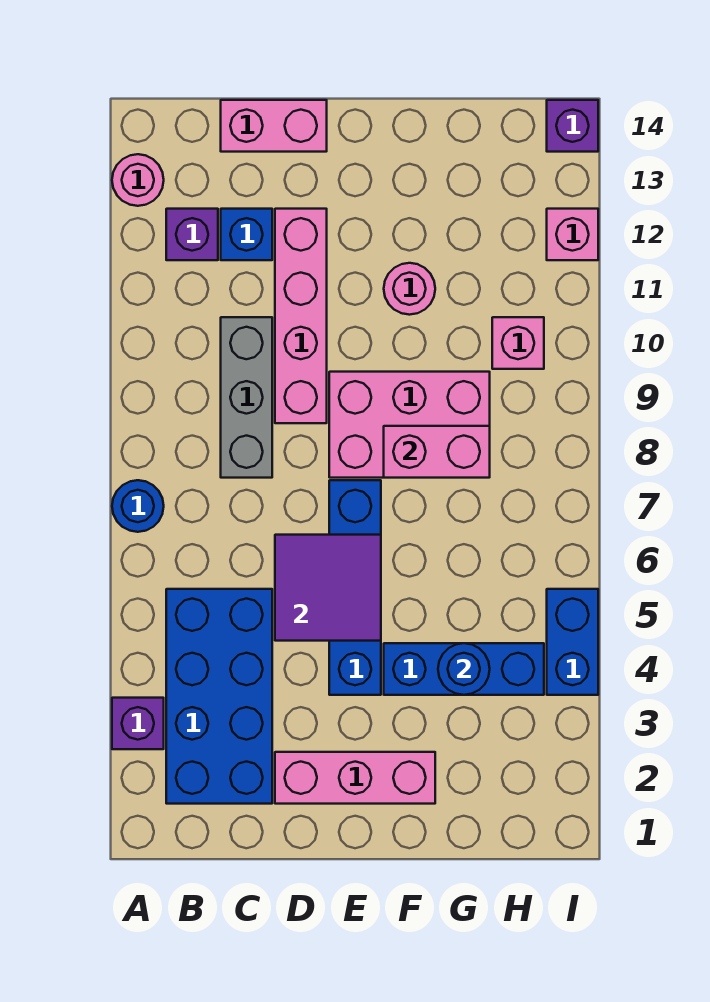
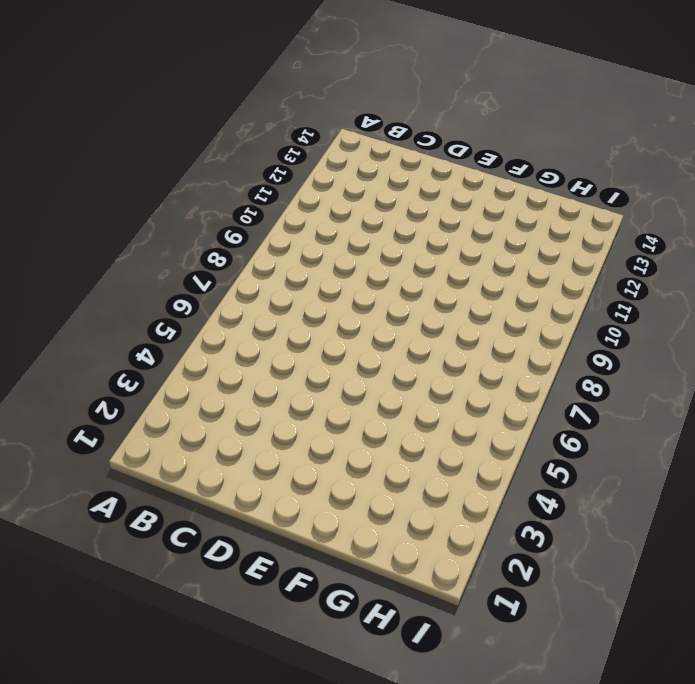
none -> purple 1x1 brick [112,698,164,749]
none -> blue 1x1 round brick [112,480,164,532]
none -> pink 1x1 round brick [112,154,164,206]

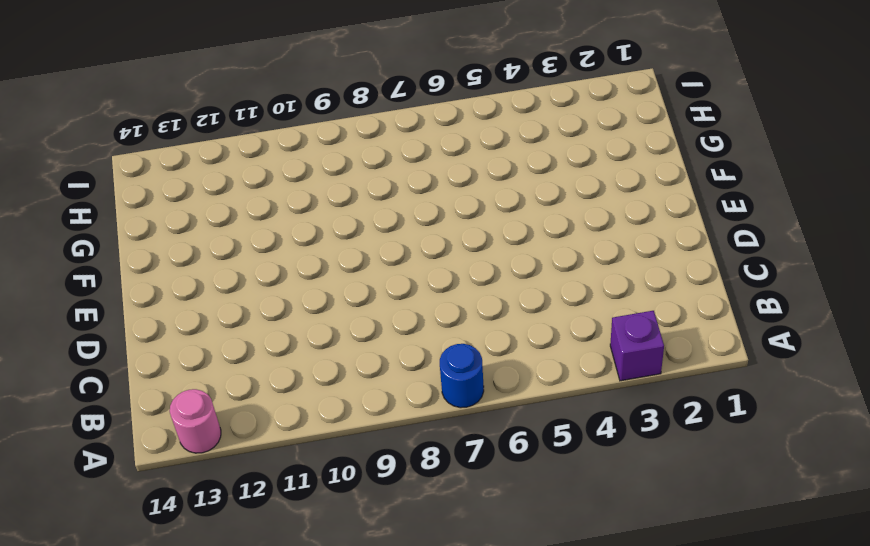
none -> blue 2x4 brick [166,589,272,804]
none -> purple 1x1 brick [166,209,218,260]
none -> grey 1x3 brick [221,317,272,478]

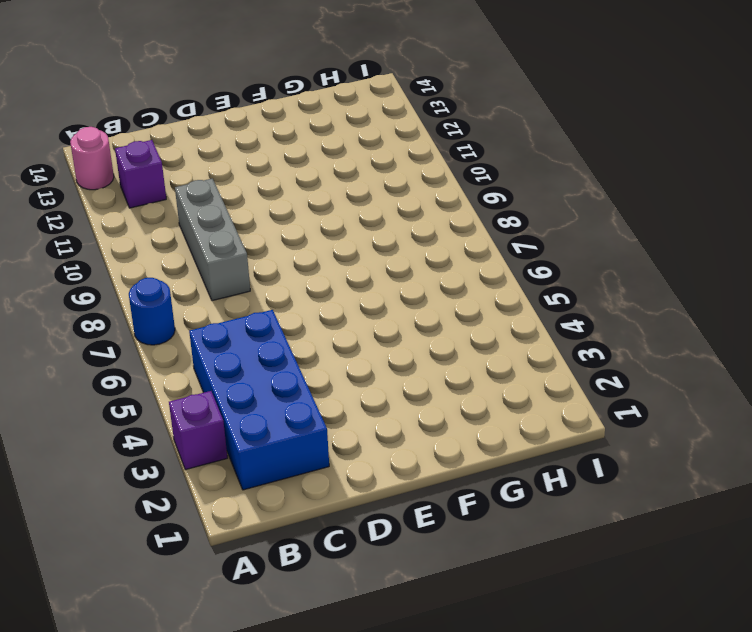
none -> blue 1x1 brick [221,209,272,260]
none -> pink 1x2 brick [221,100,327,152]
none -> pink 1x3 brick [275,752,435,804]

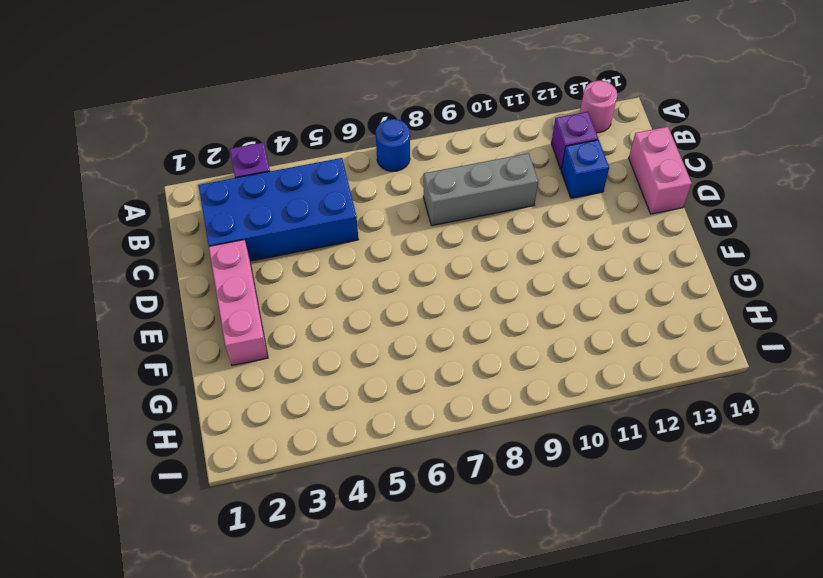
none -> pink 1x4 brick [275,209,327,423]
none -> blue 1x4 brick [329,480,381,695]
none -> pink 2x3 brick [329,372,490,478]

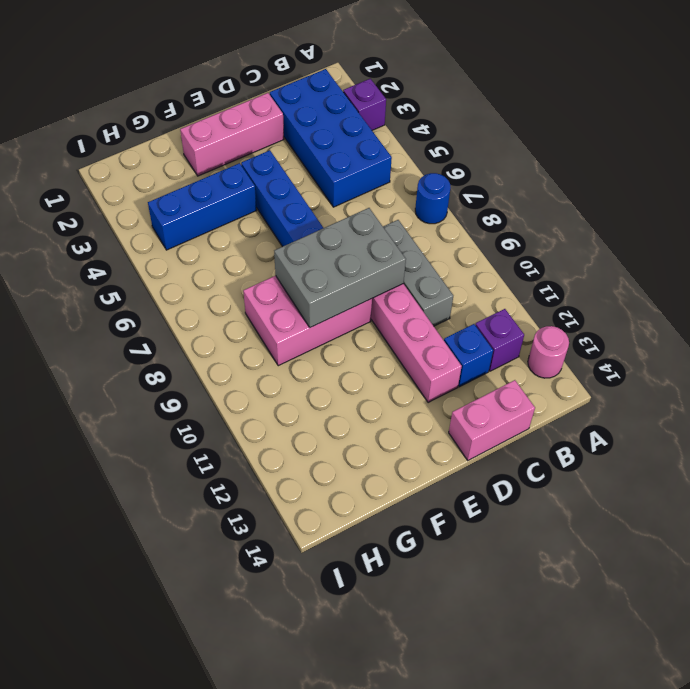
grey 2x3 brick [274,208,406,328] -> pink 1x2 brick [384,426,490,478]
none -> pink 1x1 round brick [384,263,435,315]
none -> pink 1x1 brick [492,317,544,369]
none -> blue 1x2 brick [547,589,598,695]

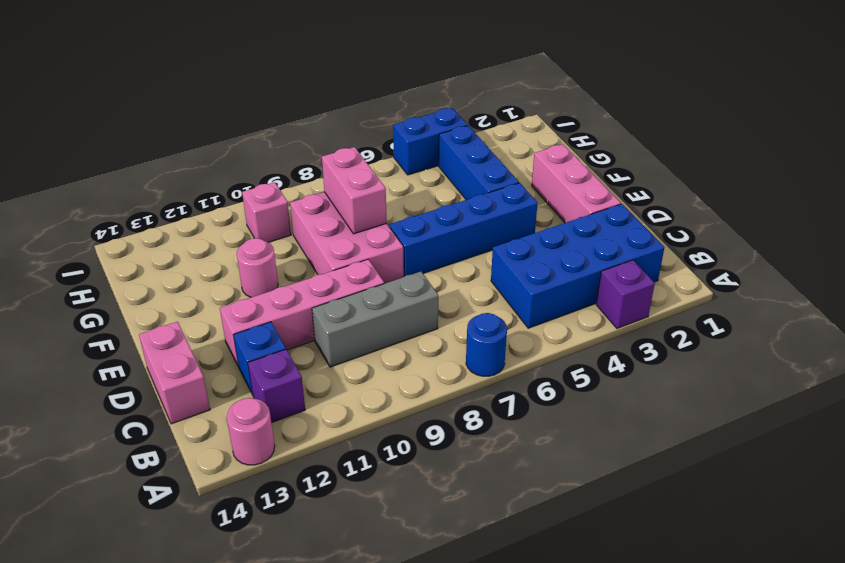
none -> pink 1x1 brick [547,209,598,260]
none -> purple 1x1 brick [547,100,598,152]
none -> purple 2x2 tile [275,535,381,641]

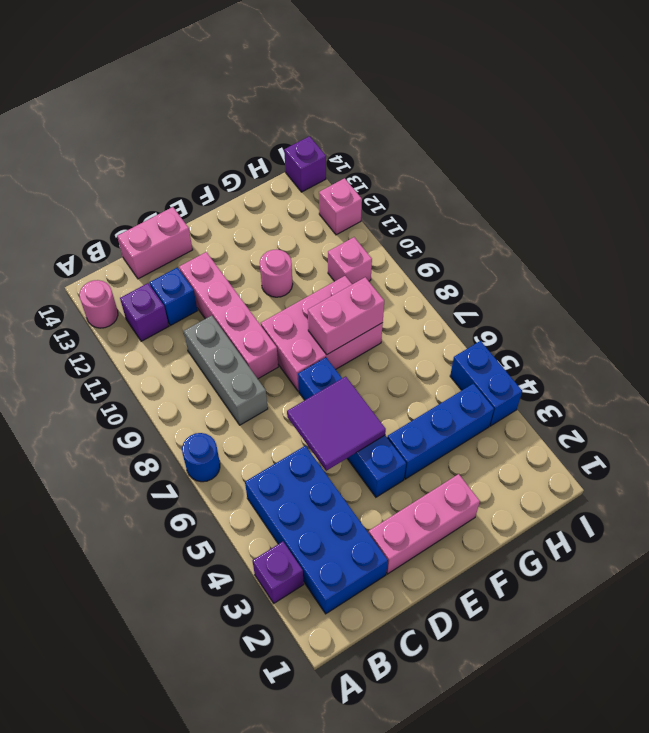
none -> blue 1x1 round brick [438,643,490,695]

